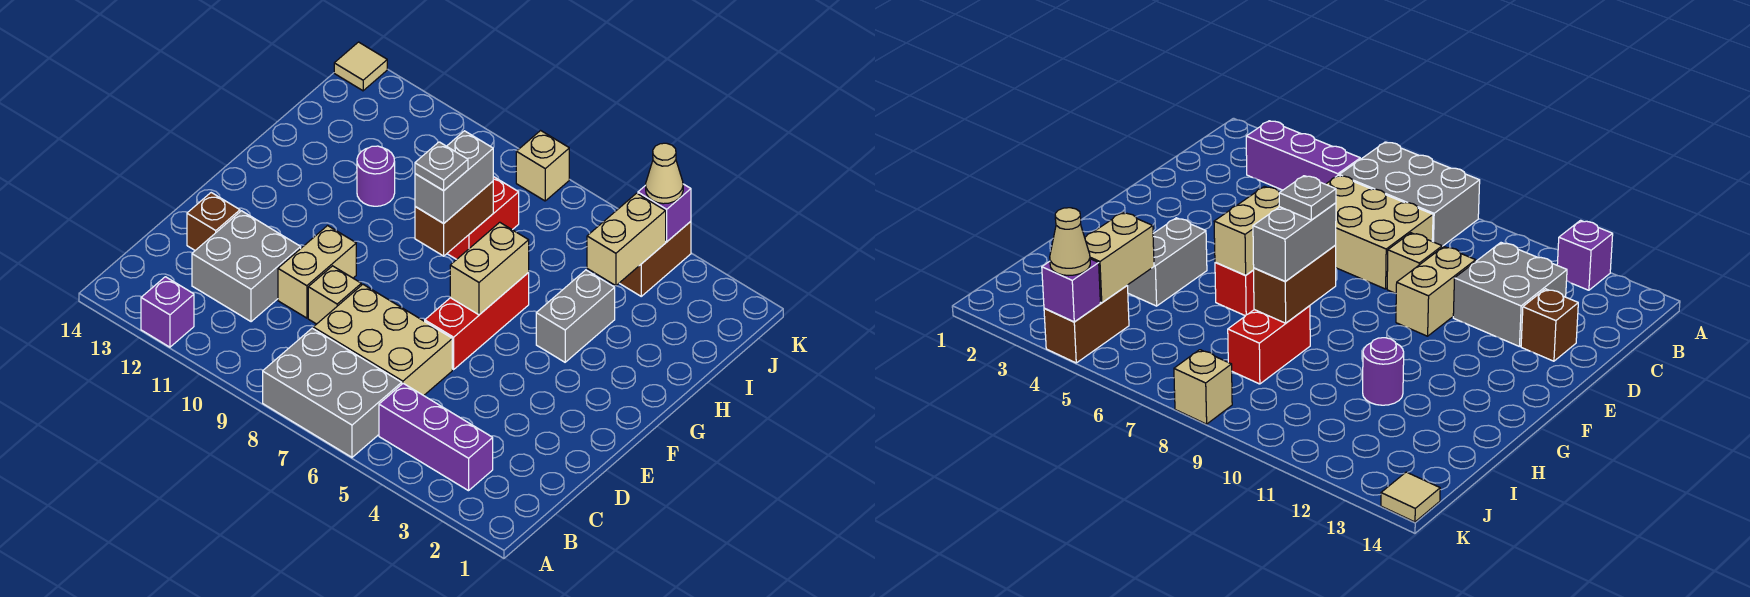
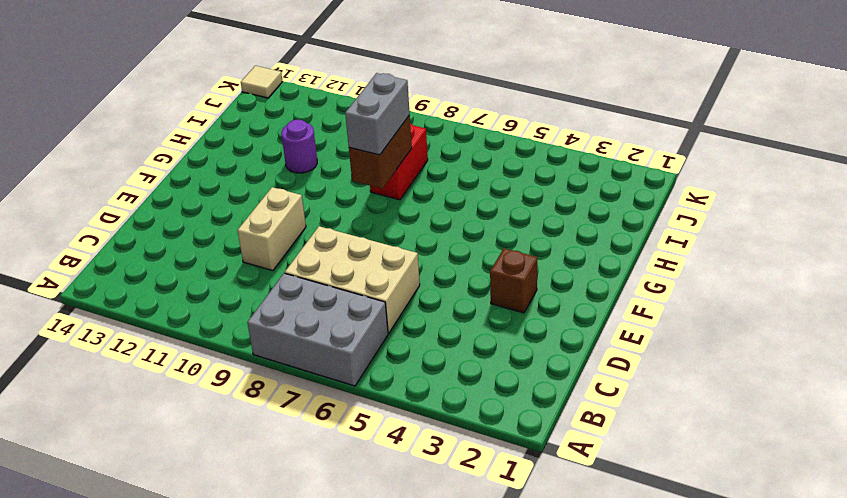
brown 1x1 brick [490,248,537,313] -> brown 1x1 brick moved to [187,193,240,250]
none -> purple 1x1 brick [141,277,194,347]
none -> purple 1x3 brick [379,383,493,491]
none -> grey 2x2 brick [192,211,301,322]

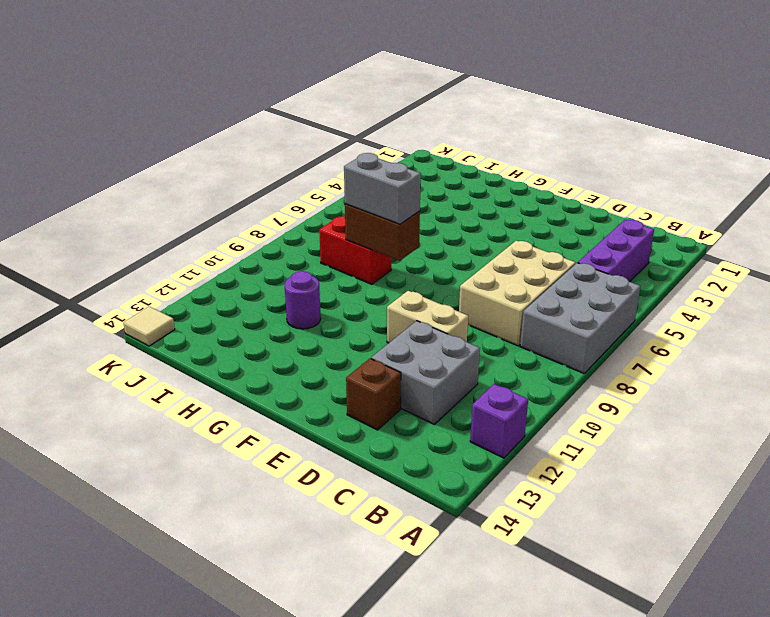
none -> tan 1x1 brick [308,266,361,324]
none -> red 1x3 brick [425,273,529,369]
none -> grey 1x2 brick [536,270,615,362]

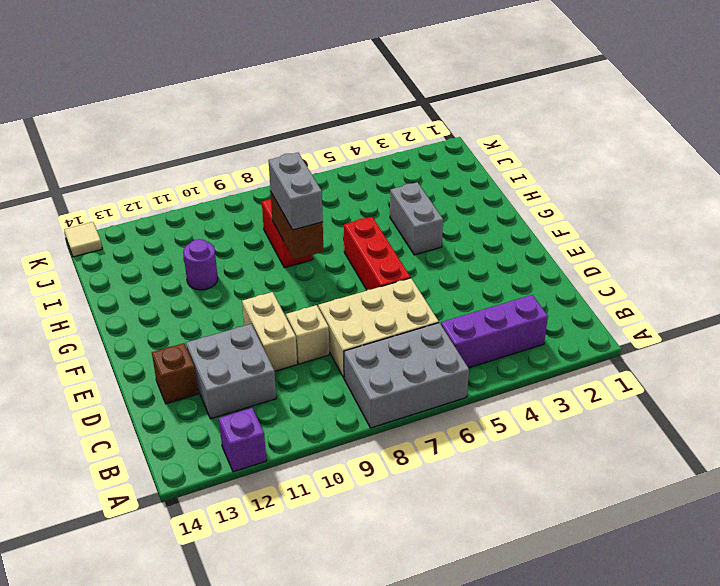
none -> brown 1x2 brick [620,221,691,296]
none -> tan 1x1 brick [516,131,569,201]
none -> tan 1x2 brick [450,222,529,315]

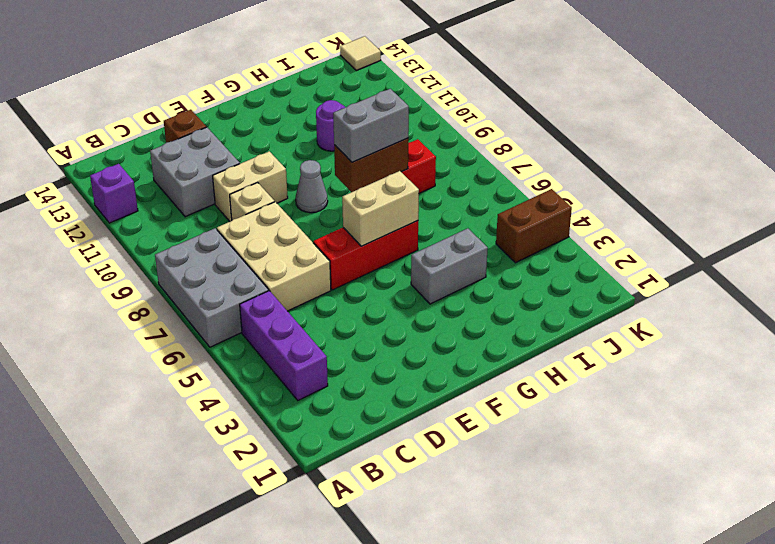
grey 1x1 cone [296,160,328,213] -> none
none -> tan 1x1 brick [516,131,569,201]
none -> tan 1x2 brick [587,193,666,286]
none -> purple 1x1 brick [638,184,691,242]

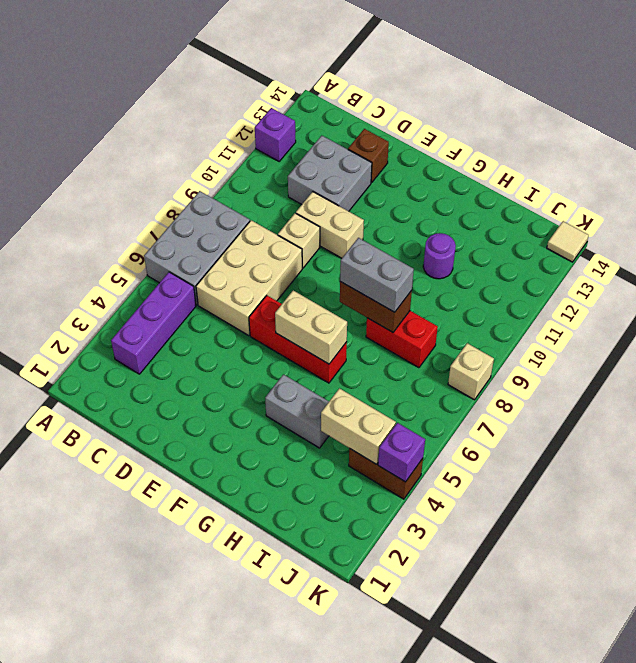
none -> tan 1x1 cone [646,143,683,204]
none -> grey 1x1 plate [415,142,468,191]

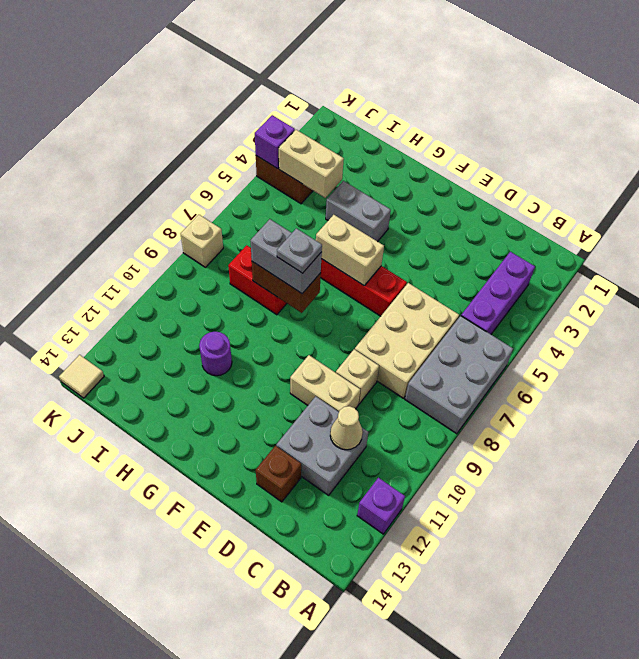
tan 1x1 cone [330,406,363,450] -> tan 1x1 cone moved to [646,143,683,204]

